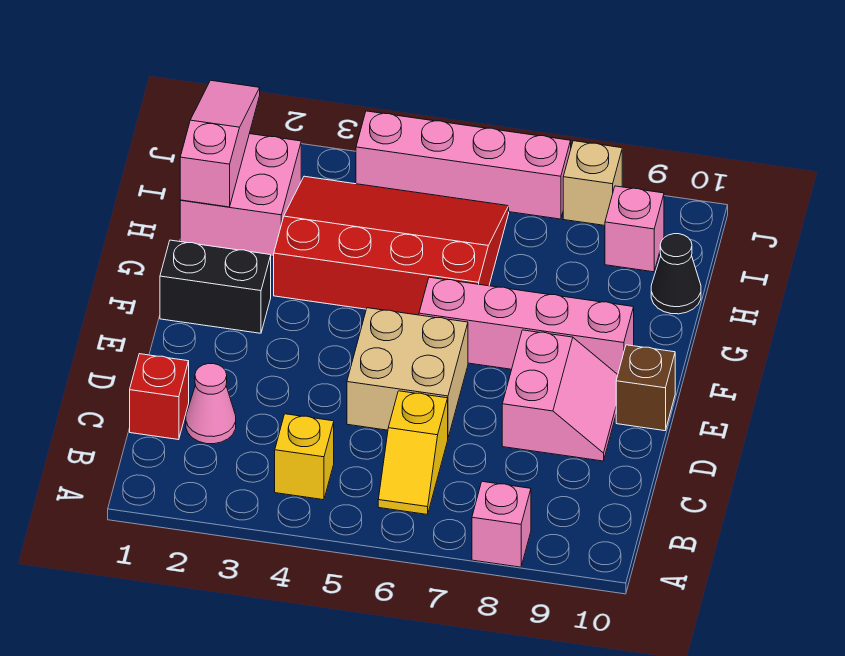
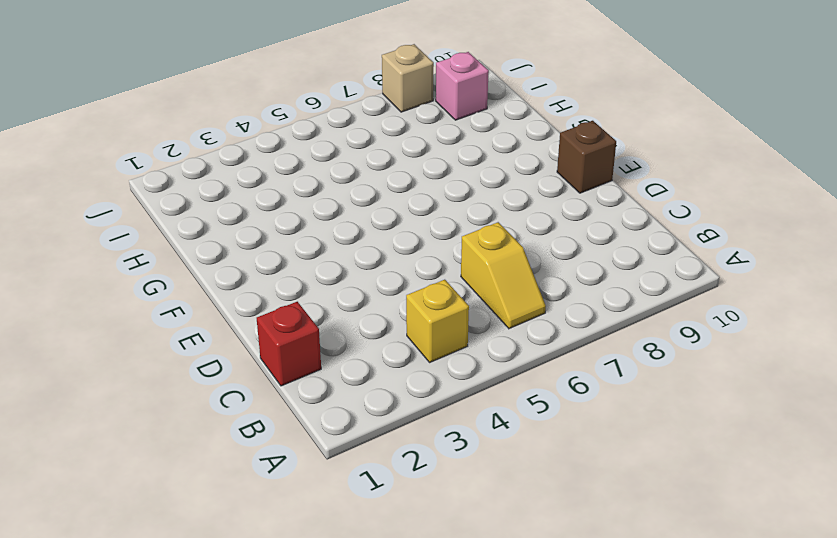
none -> pink 1x1 brick [472,481,531,567]
none -> pink 1x1 cone [186,364,236,444]
none -> tan 2x2 brick [347,308,468,437]

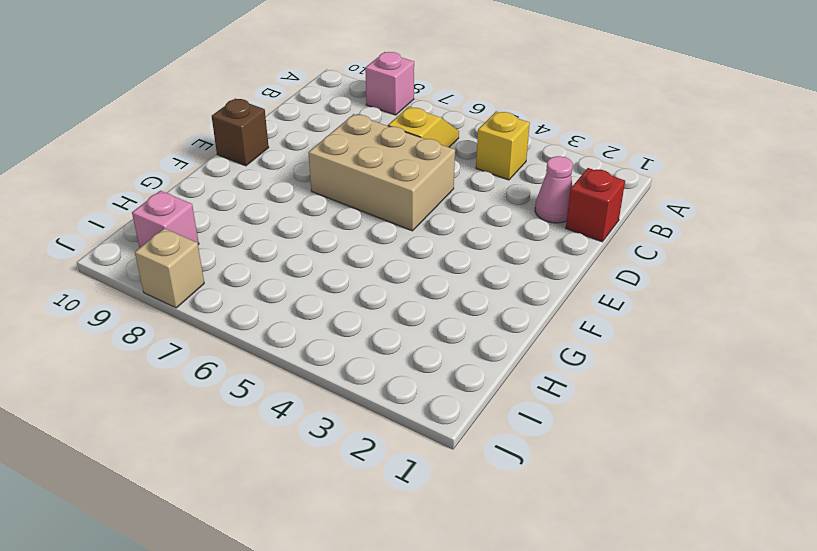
tan 2x3 brick [308,114,455,231] -> tan 2x2 brick [347,308,468,437]
none -> pink 2x2 slope [502,330,618,461]
none -> black 1x2 brick [160,240,271,333]
none -> pink 1x4 brick [419,277,634,374]

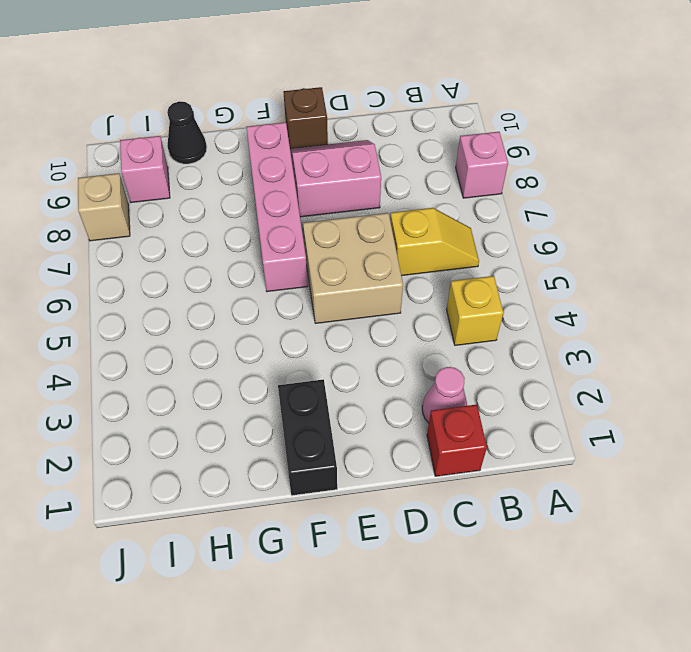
none -> red 3x4 slope [274,176,509,315]
none -> pink 2x2 brick [180,134,301,257]
none -> pink 1x4 brick [356,111,571,219]

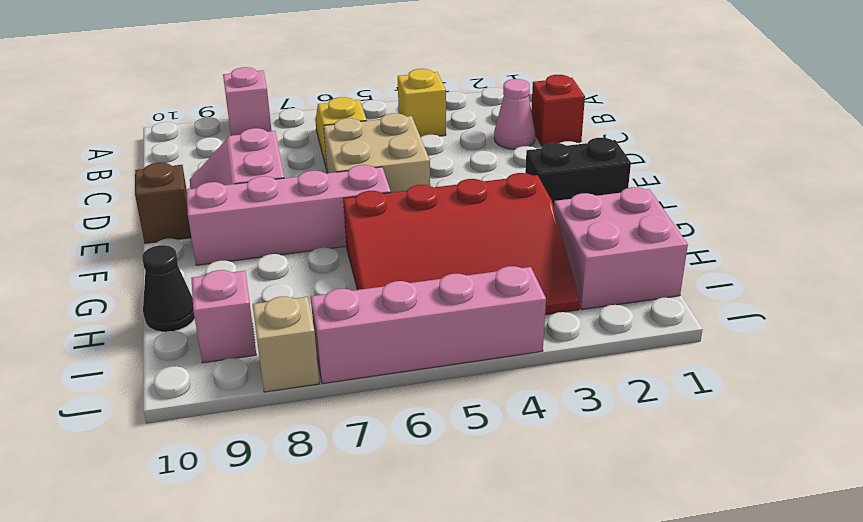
none -> pink 1x3 slope [180,80,260,207]

